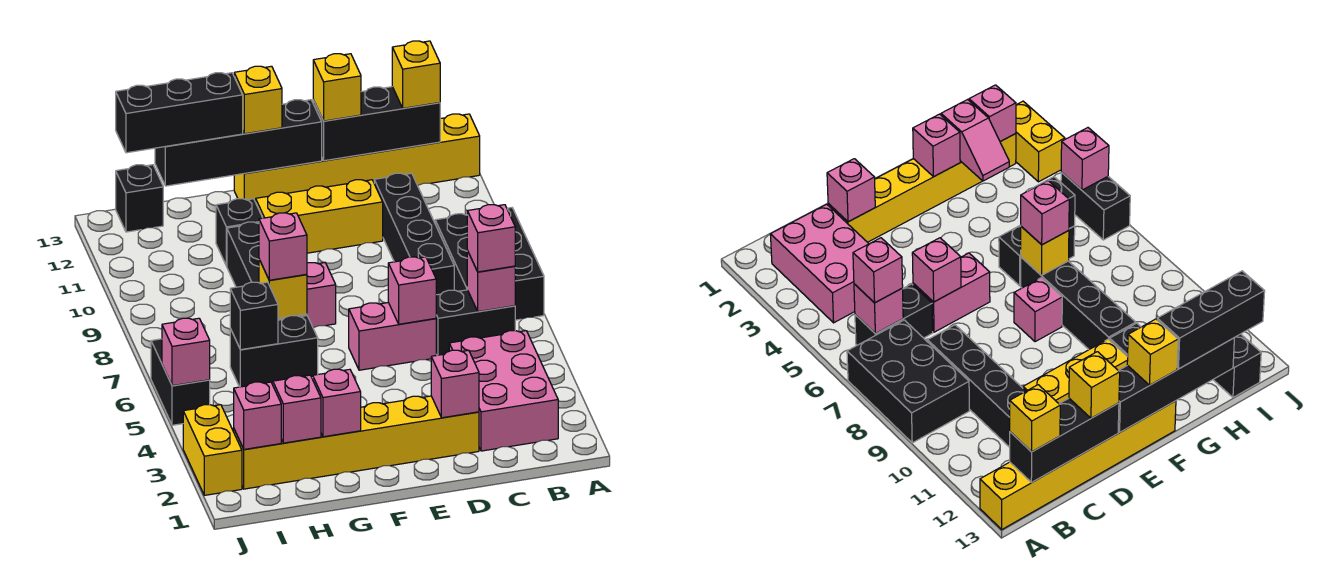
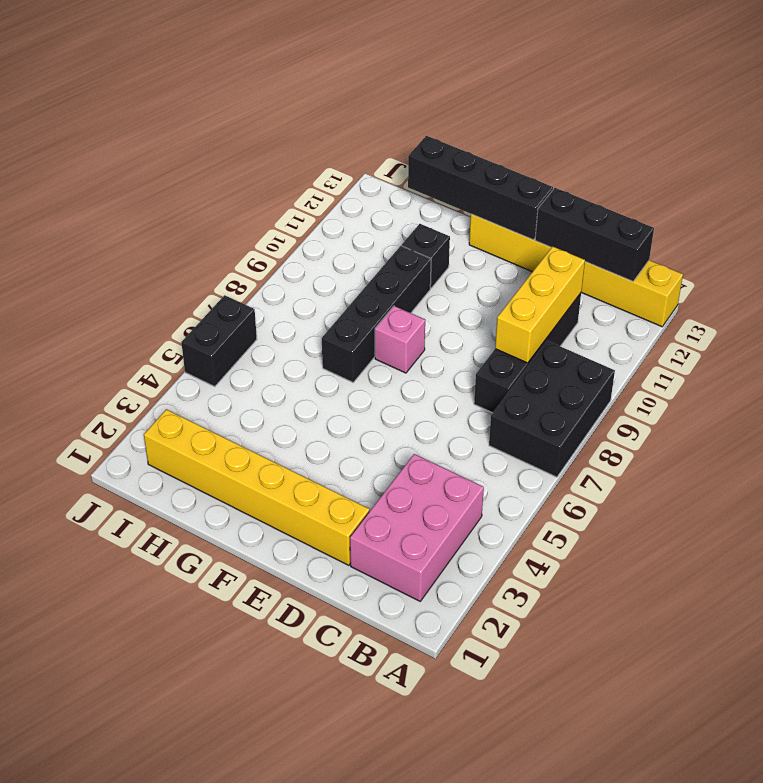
yellow 1x3 brick [495,246,585,363] -> yellow 1x3 brick turned to [256,180,383,253]
none -> black 1x2 brick [436,290,515,355]
none -> pink 1x2 brick [349,303,436,370]
none -> black 1x2 brick [230,316,318,387]
none -> black 1x1 brick [116,165,163,232]

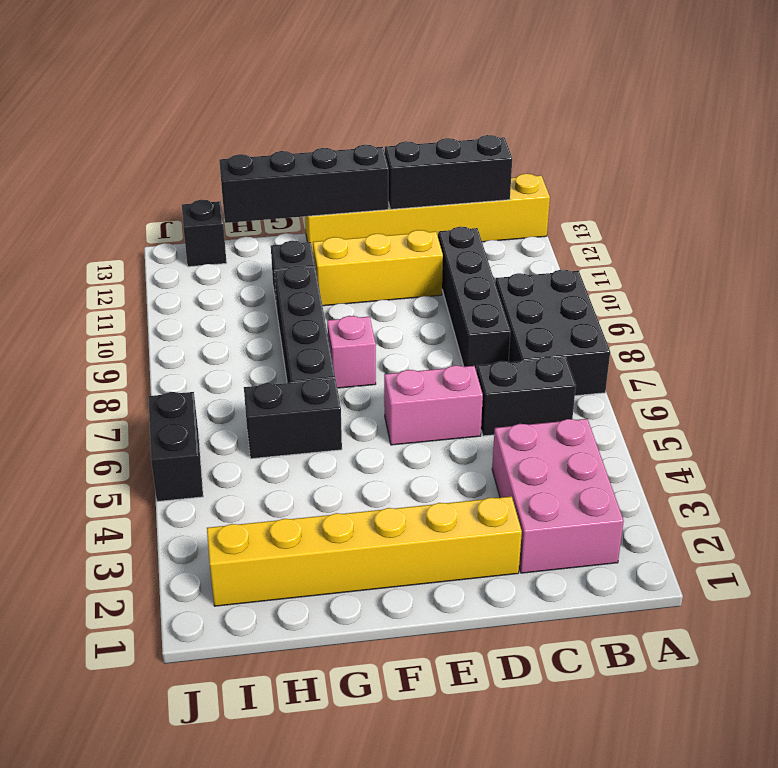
none -> yellow 1x2 brick [183,405,242,495]
none -> pink 1x1 brick [467,251,515,312]
none -> pink 1x1 brick [431,350,479,418]
none -> pink 1x1 brick [388,257,436,324]

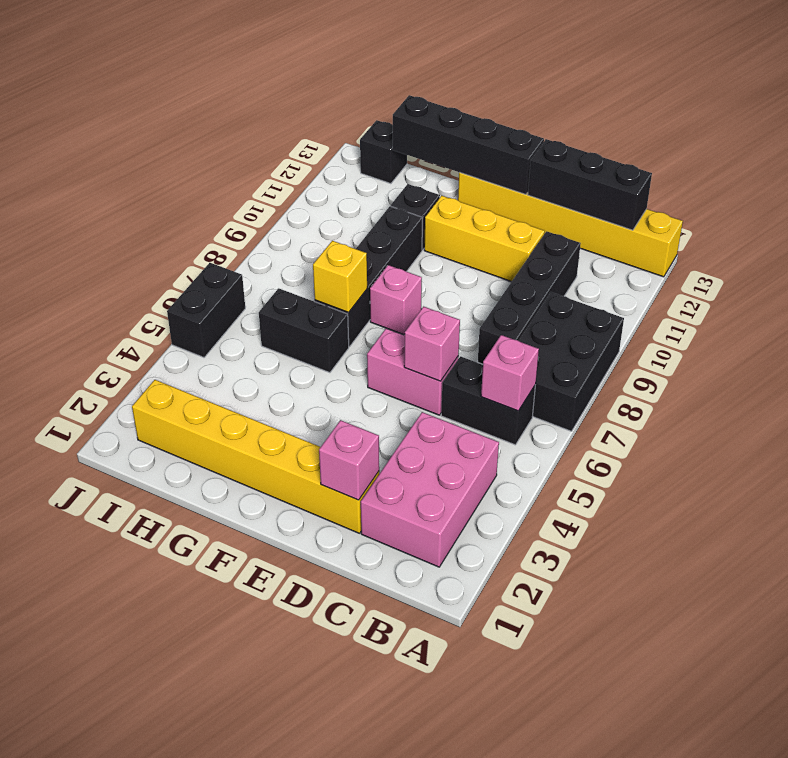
none -> yellow 1x2 brick [183,405,242,495]
none -> pink 1x1 brick [313,369,361,437]
none -> pink 1x2 slope [271,375,321,443]
none -> black 1x1 brick [230,282,278,350]

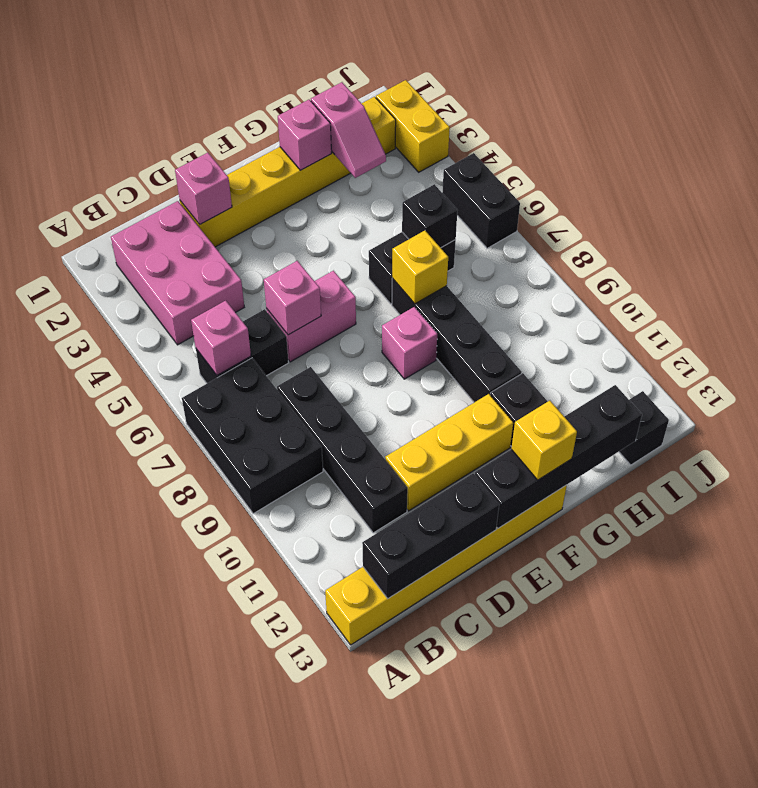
none -> pink 1x1 brick [234,382,281,449]
none -> pink 1x1 brick [162,318,210,386]
none -> pink 1x1 brick [467,205,515,272]
none -> yellow 1x1 brick [392,41,440,108]

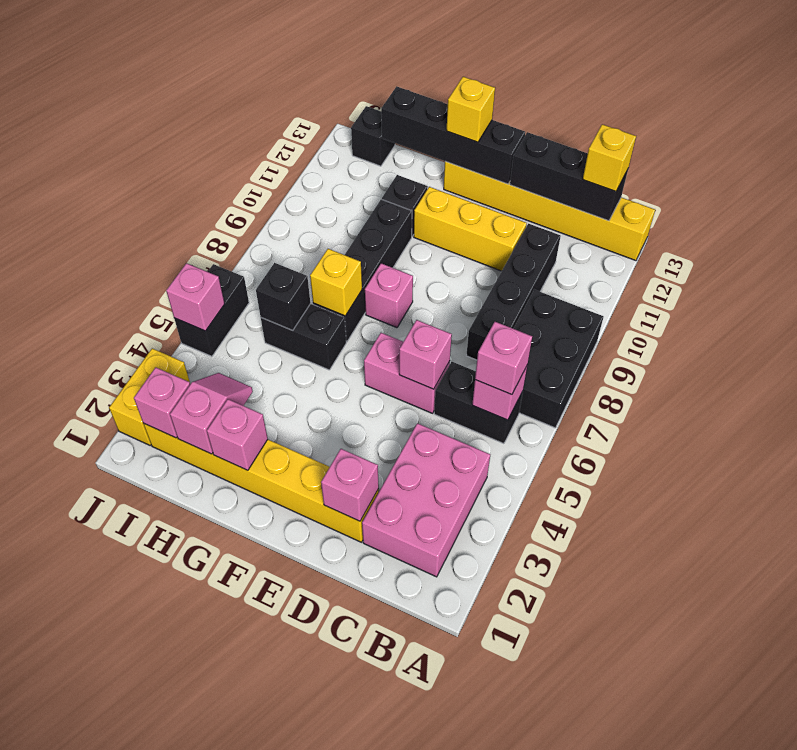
none -> yellow 1x1 brick [313,54,361,121]
none -> pink 1x1 brick [259,213,307,280]
none -> black 1x3 brick [116,73,243,153]

